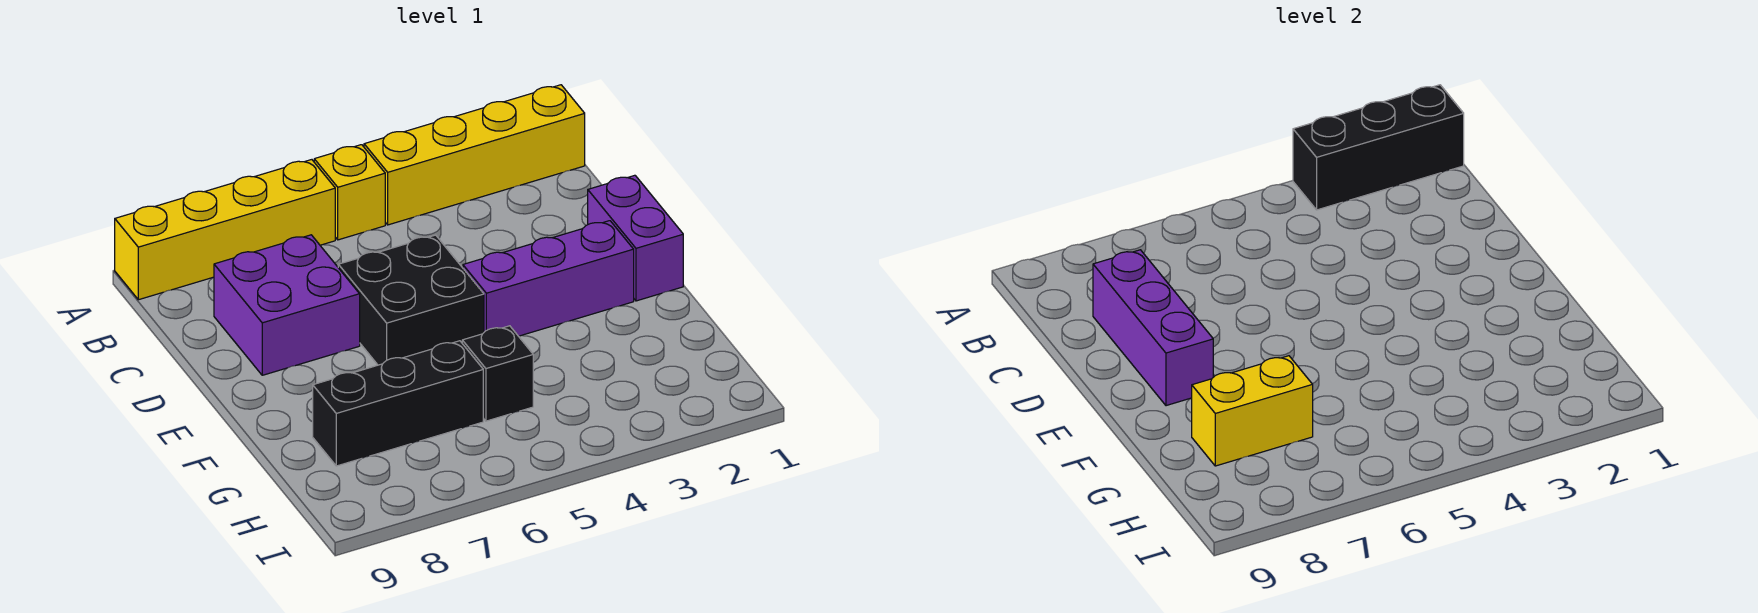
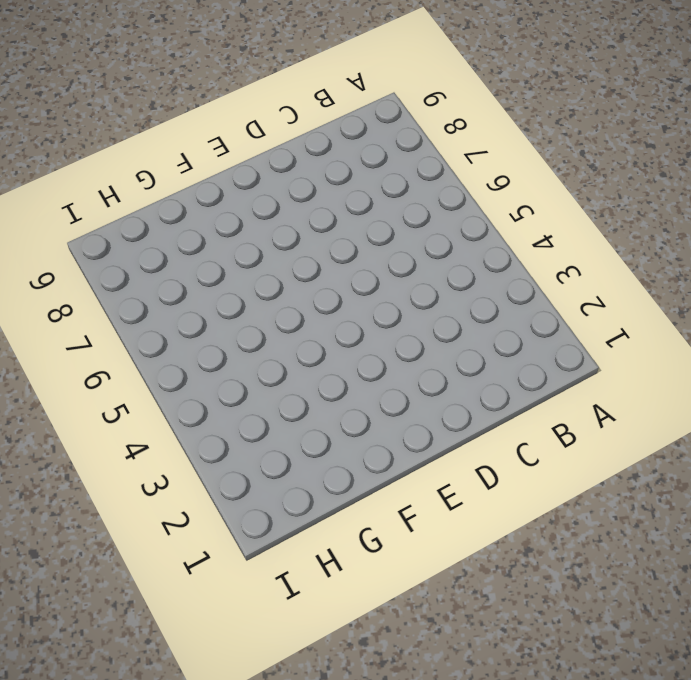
none -> yellow 1x4 brick [364,85,585,225]
none -> yellow 1x1 brick [314,145,385,240]
none -> yellow 1x4 brick [115,160,335,300]

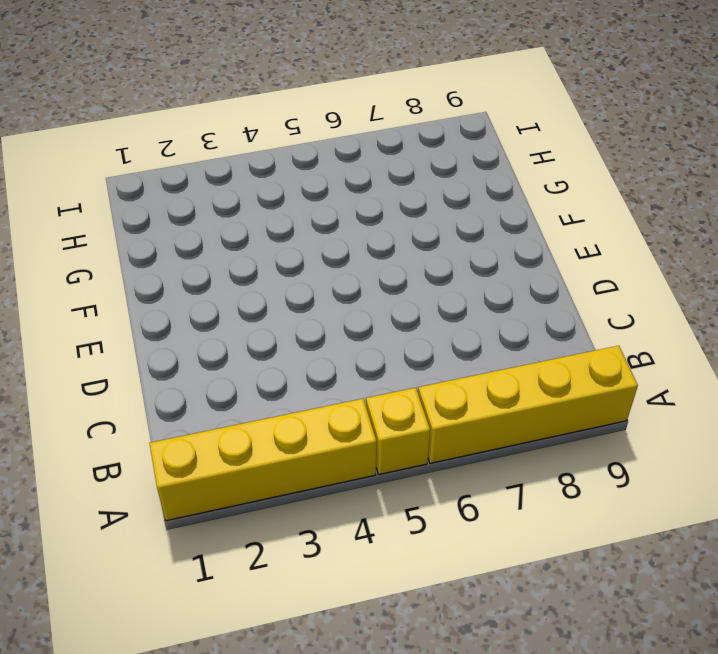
none -> purple 2x2 brick [214,235,360,375]
none -> purple 1x2 brick [588,175,683,301]
none -> black 2x2 brick [338,235,484,365]

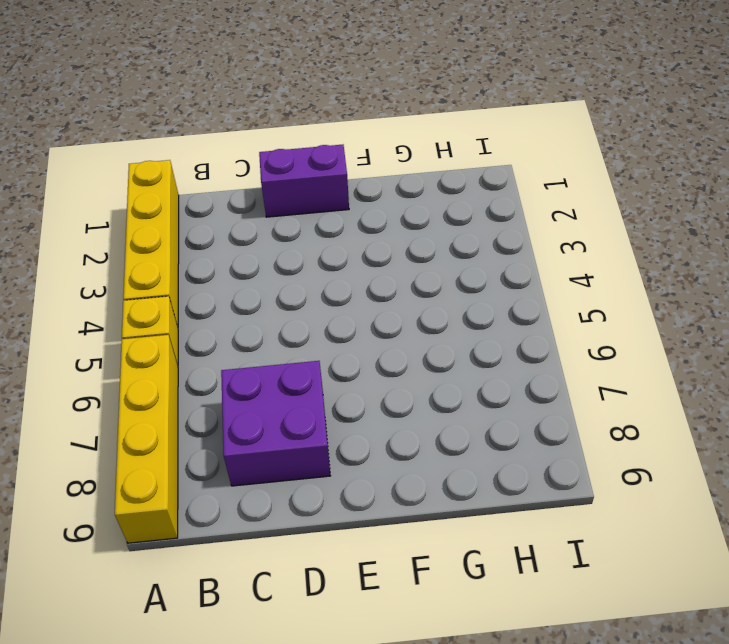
none -> black 2x2 brick [338,235,484,365]
none -> purple 1x3 brick [463,221,634,336]
none -> black 1x1 brick [462,326,533,421]

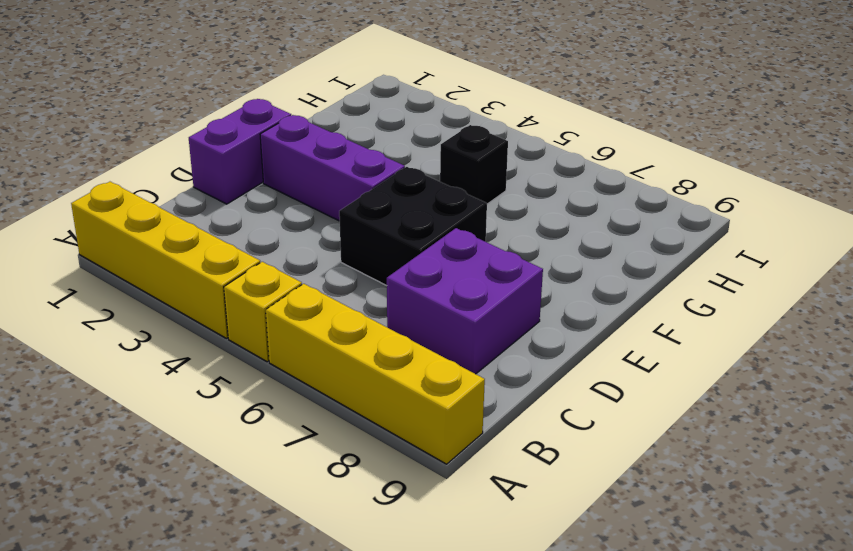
none -> black 1x3 brick [313,341,483,466]
none -> black 1x3 brick [1293,85,1464,210]
none -> purple 1x3 brick [1093,250,1213,406]

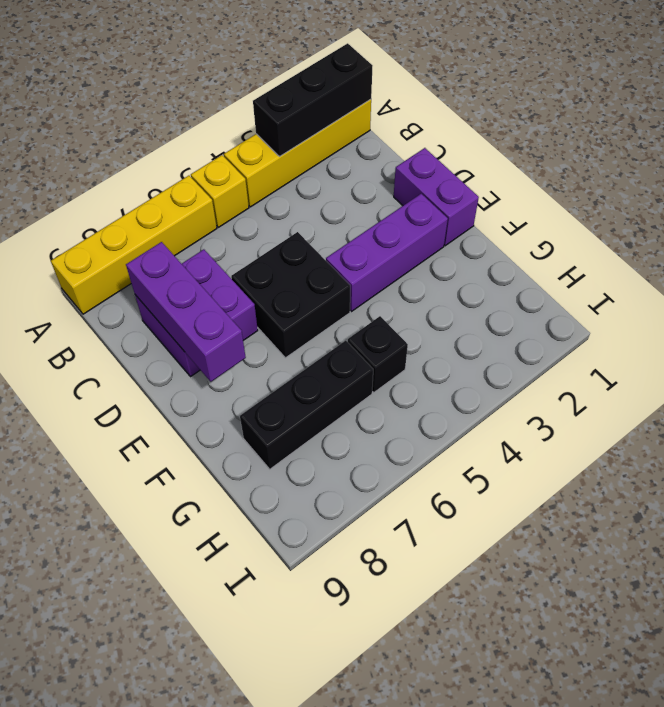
none -> yellow 1x2 brick [1192,356,1313,466]

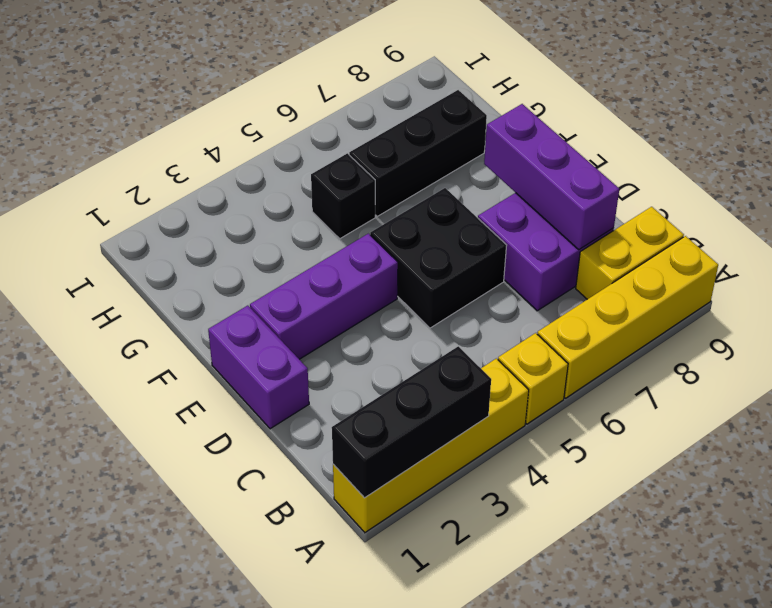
yellow 1x2 brick [576,207,684,299] -> yellow 1x2 brick moved to [1192,356,1313,466]

